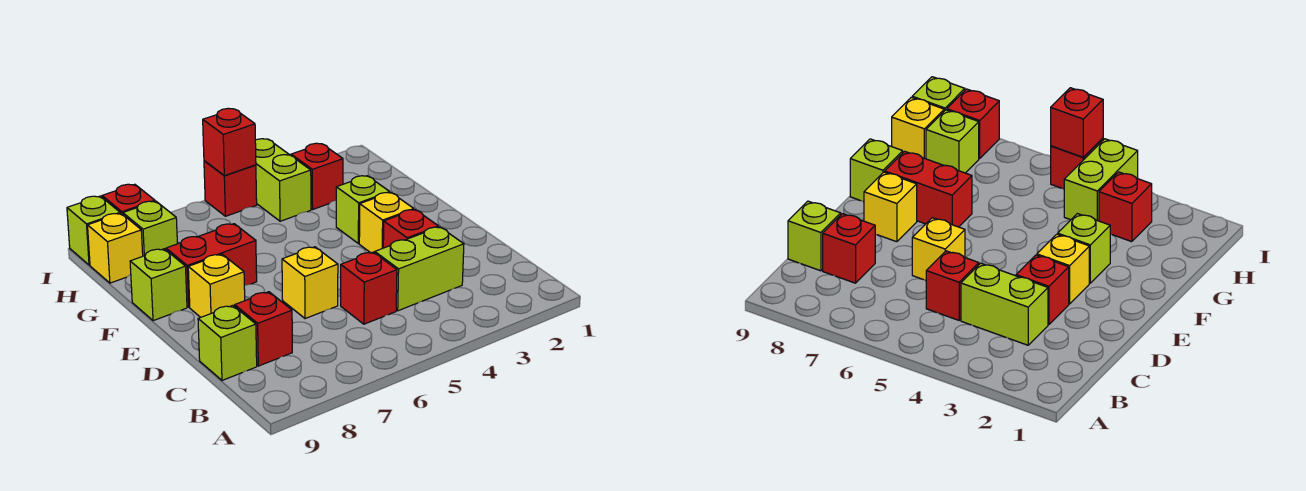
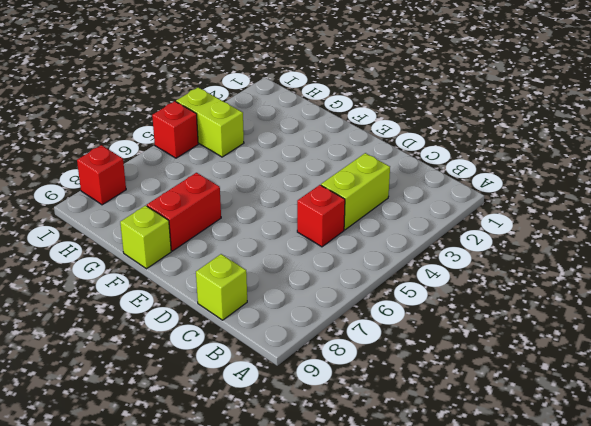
none -> red 1x1 brick [235,292,292,366]
none -> red 1x1 brick [383,210,439,248]
none -> yellow 1x1 brick [282,247,338,319]

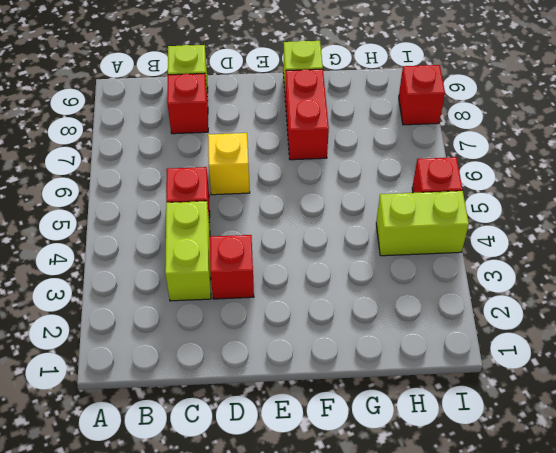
none -> yellow 1x1 brick [359,192,414,253]
none -> yellow 1x1 brick [188,254,245,317]
none -> lime 1x1 brick [336,176,390,243]

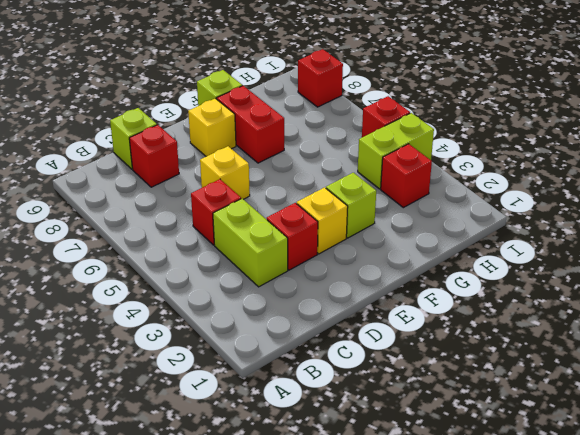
none -> lime 1x1 brick [123,201,177,256]
none -> yellow 1x1 brick [88,213,143,283]
none -> lime 1x1 brick [67,196,120,265]

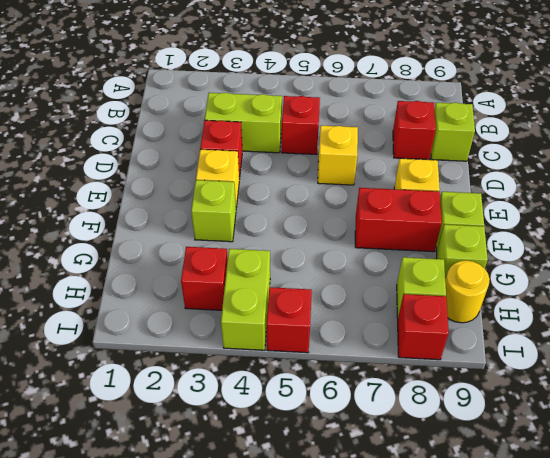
lime 1x1 brick [437,225,488,280] -> lime 1x1 brick moved to [67,196,120,265]
yellow 1x1 round brick [445,261,490,323] -> yellow 1x1 brick [88,213,143,283]
none -> red 1x1 brick [203,108,256,176]

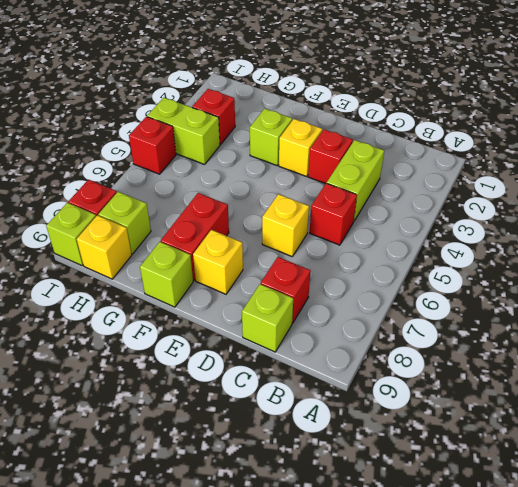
none -> red 1x1 brick [203,108,256,176]

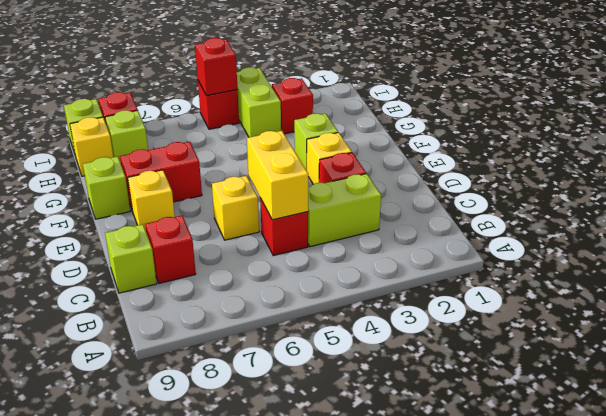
yellow 1x2 brick [247,131,308,220] -> none

